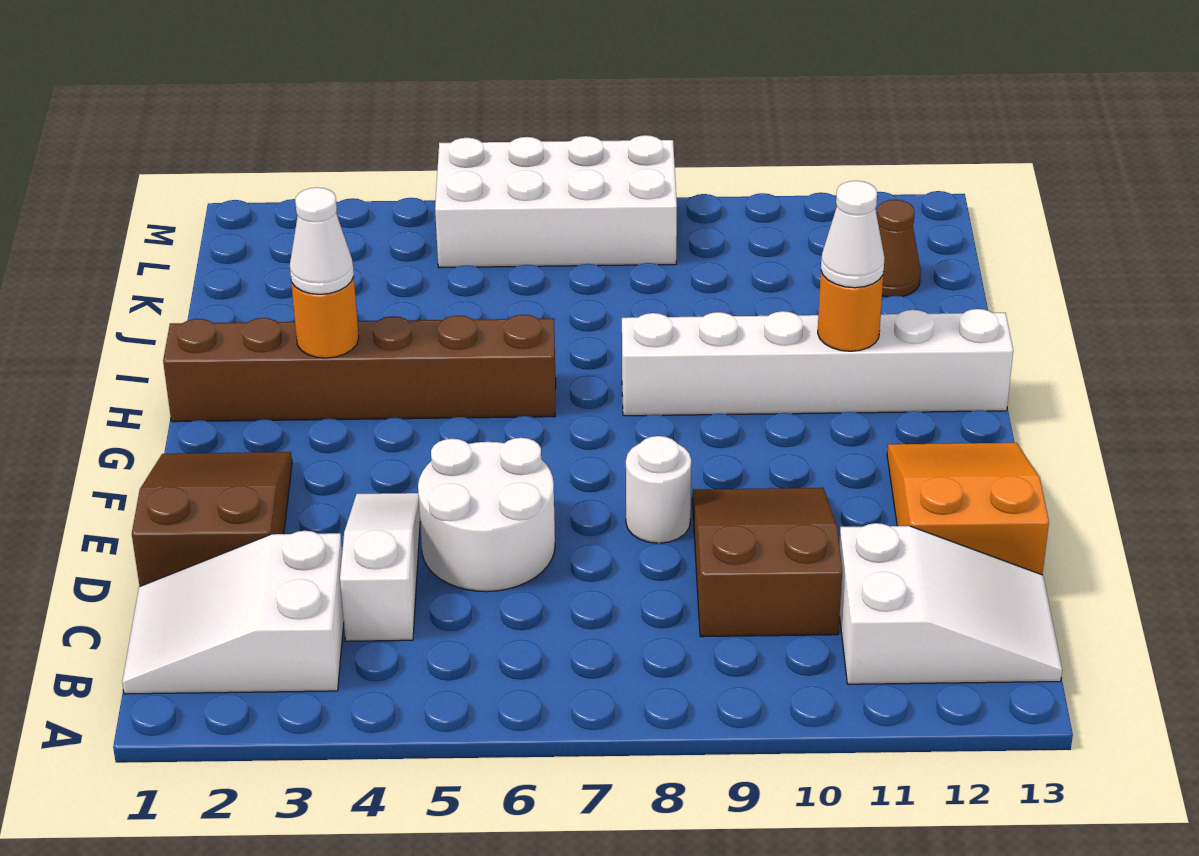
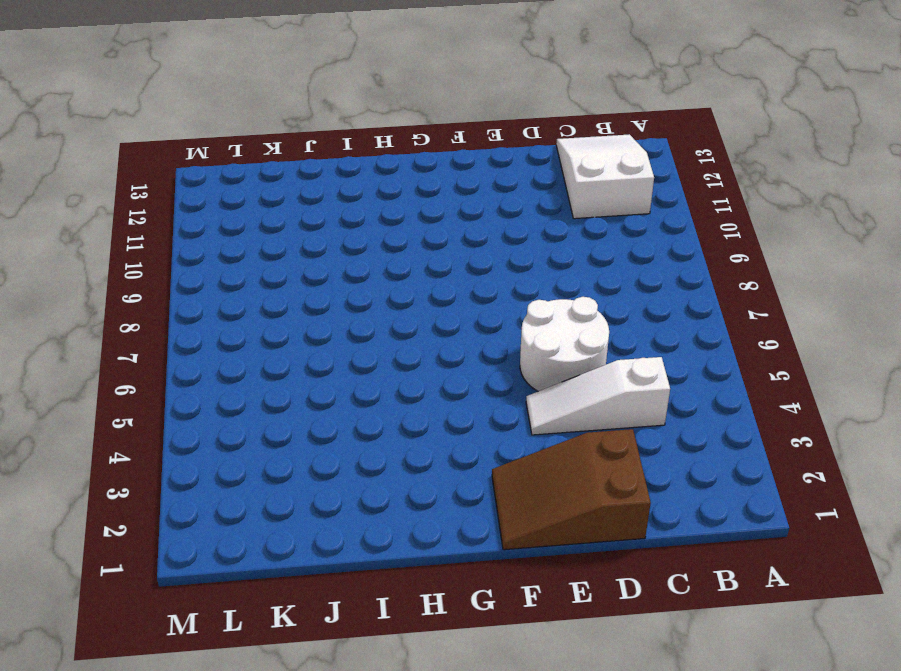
none -> white 2x3 slope [122,531,344,694]
none -> brown 2x3 slope [692,488,842,637]
none -> orange 2x3 slope [887,443,1049,575]

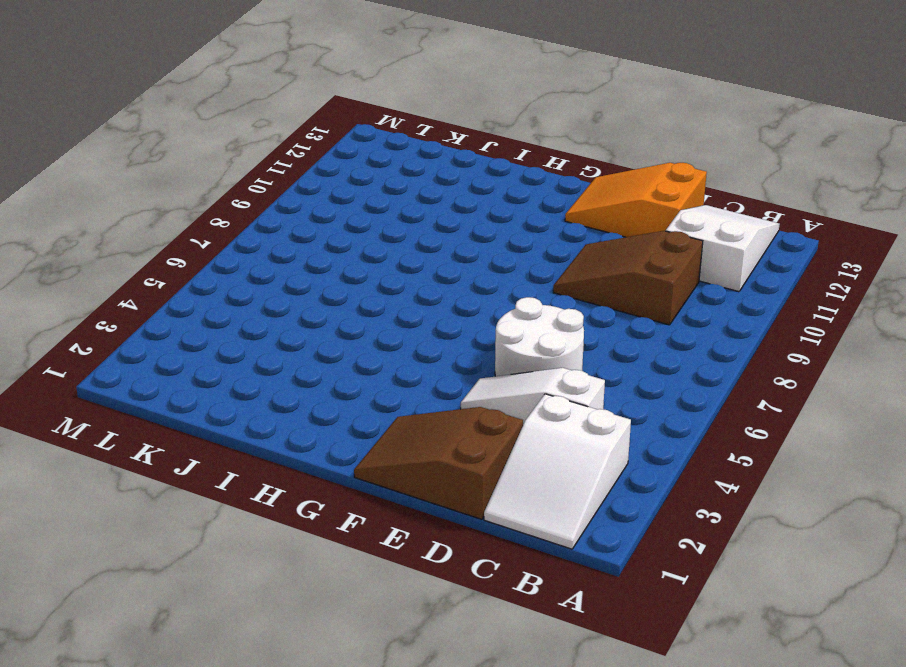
none -> white 1x1 round brick [626,436,691,543]
none -> brown 1x6 brick [163,315,556,422]
none -> white 1x6 brick [622,309,1013,416]

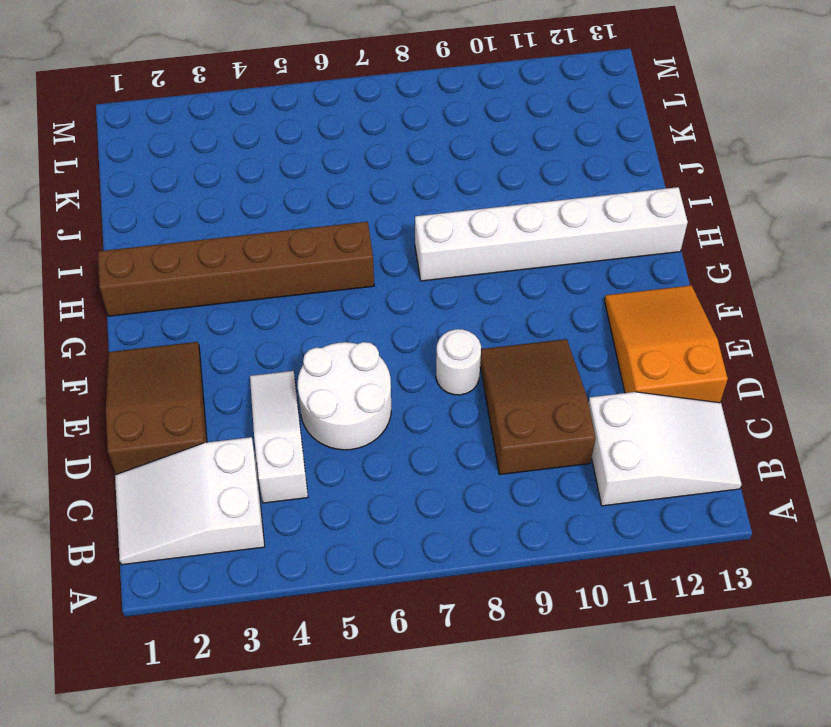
none -> brown 1x1 cone [877,200,921,297]
none -> white 2x4 brick [435,135,677,268]
none -> orange 1x1 round brick [291,277,359,358]

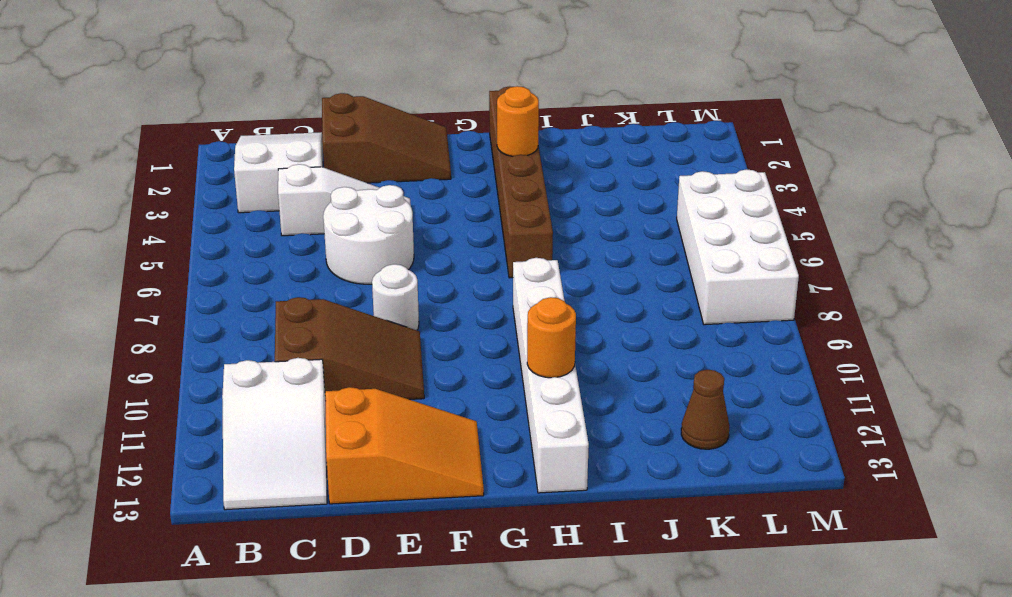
none -> white 1x1 cone [290,187,354,294]
none -> white 1x1 cone [821,181,885,288]

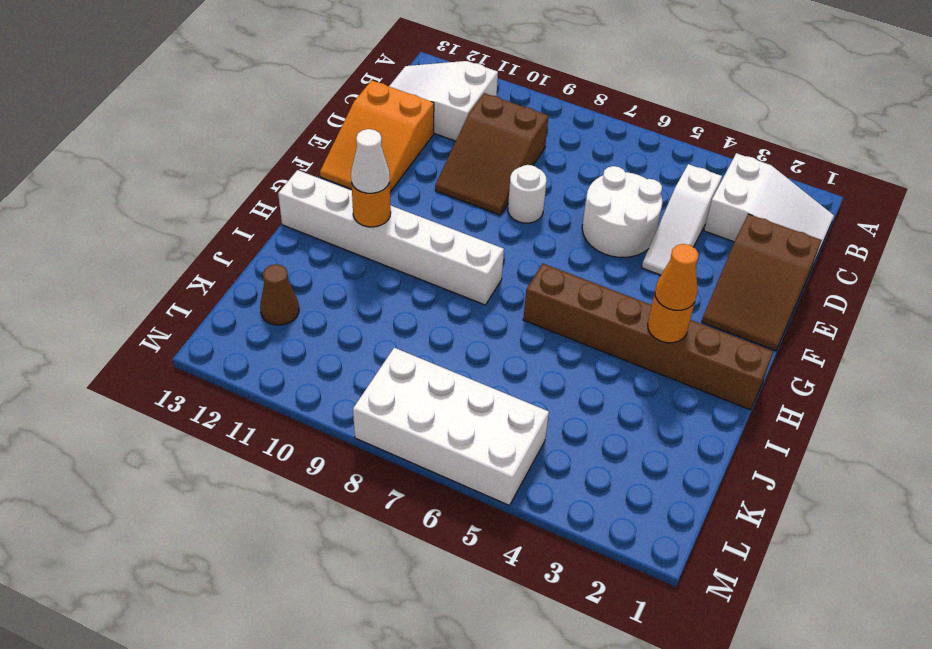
orange 1x1 cone [655,244,698,310] -> white 1x1 cone [290,187,354,294]

